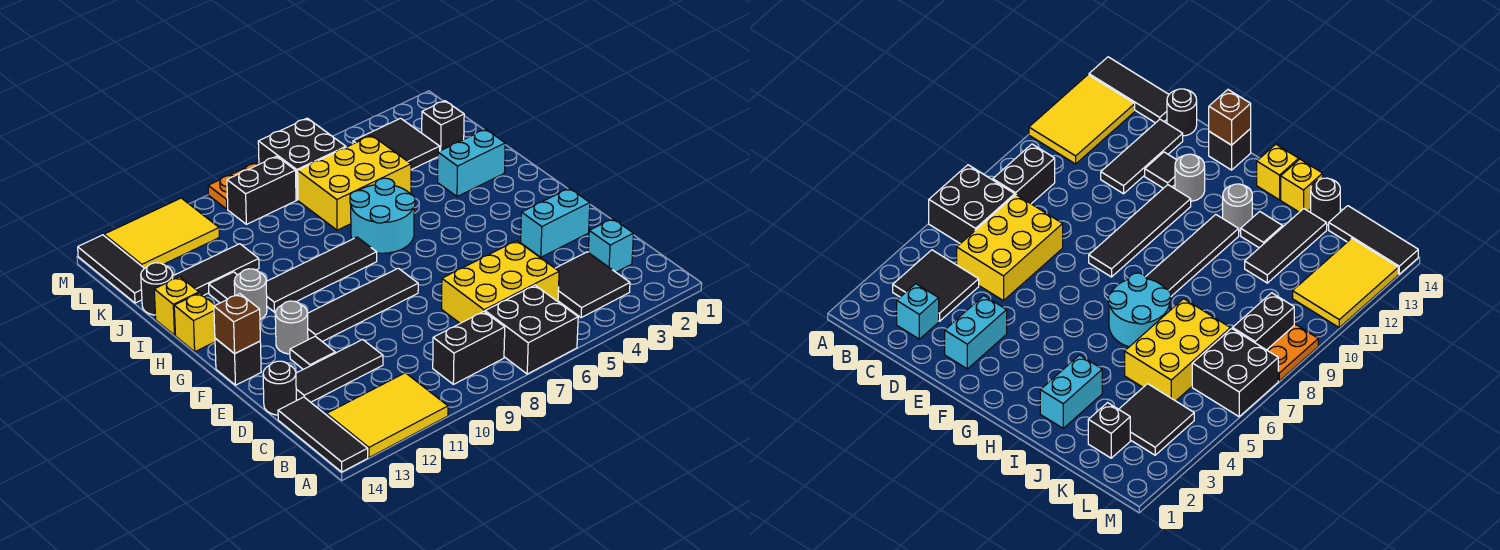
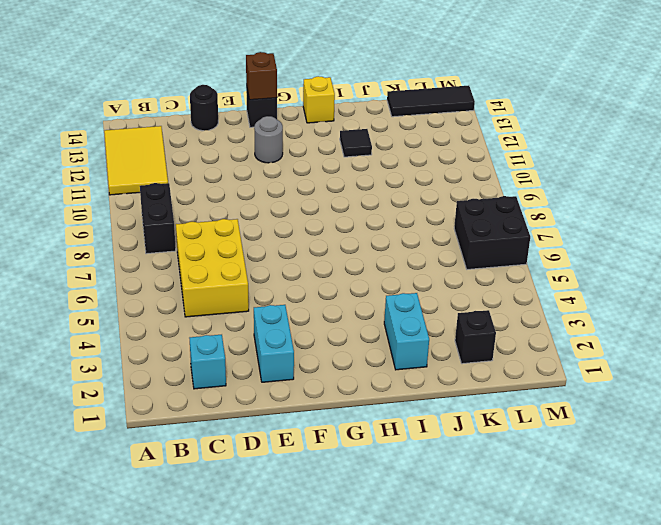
none -> black 2x2 brick [485,285,578,374]
none -> black 1x3 tile [278,397,368,472]
none -> black 2x2 tile [555,252,630,318]
none -> black 1x3 tile [296,340,383,402]

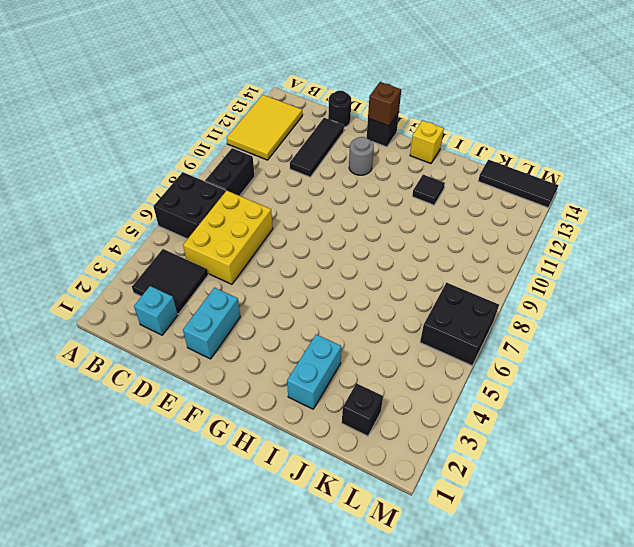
none -> black 1x3 tile [278,397,368,472]
none -> black 1x1 tile [290,336,335,369]
none -> black 1x4 tile [308,268,418,342]
none -> cyan 2x2 round brick [350,178,415,253]

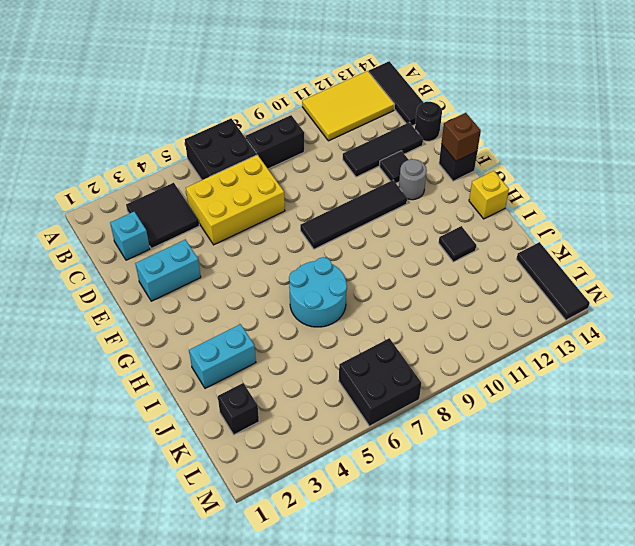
none -> black 1x4 tile [266,237,377,312]
none -> grey 1x1 round brick [234,269,267,319]
none -> yellow 1x1 brick [154,277,199,335]
none -> yellow 2x3 brick [298,135,411,230]

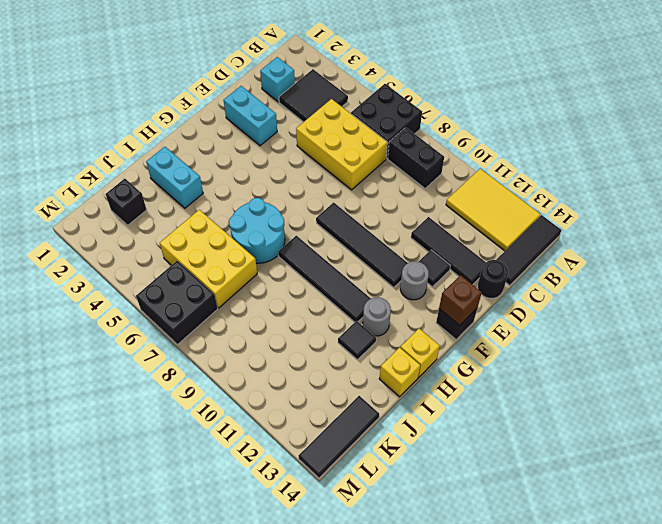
none -> black 1x3 tile [173,244,259,296]
none -> black 1x1 round brick [141,263,173,315]
none -> black 2x2 tile [353,118,440,170]
none -> black 1x2 brick [227,156,296,224]

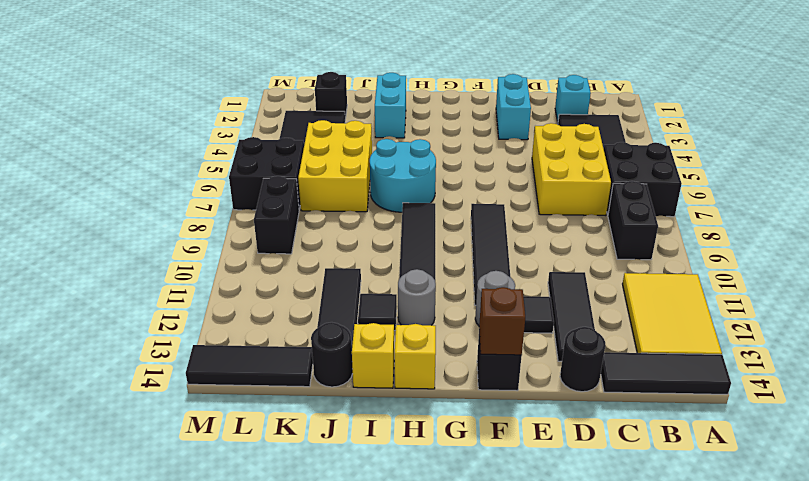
none -> yellow 2x3 tile [104,198,219,268]
none -> orange 1x2 plate [208,162,260,209]

